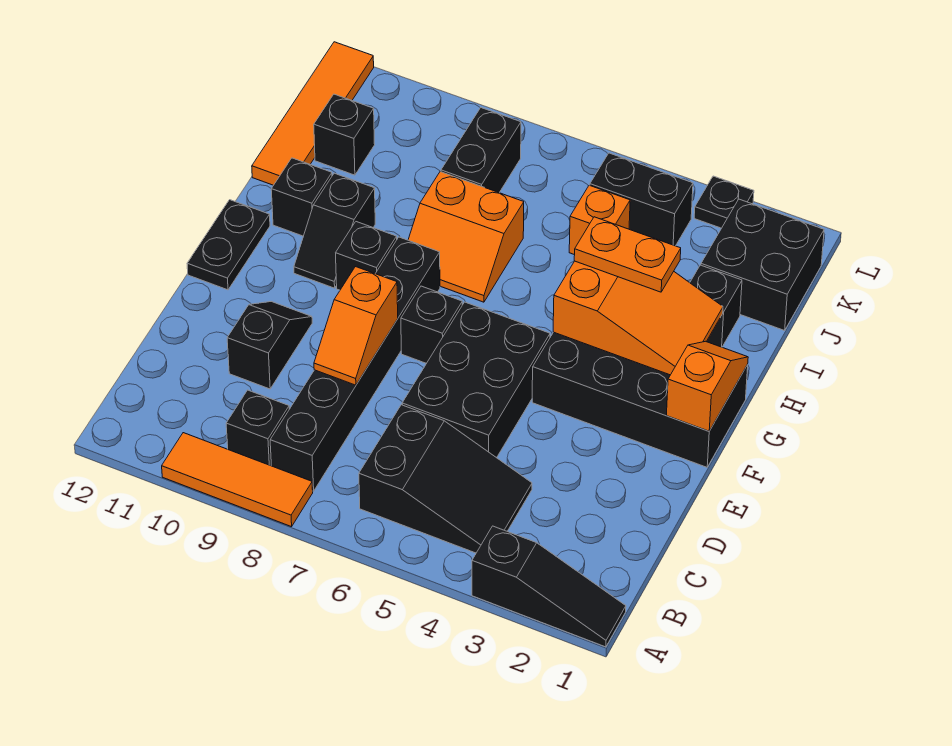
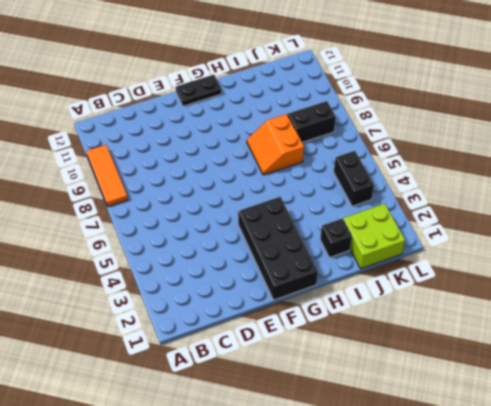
lime 2x2 brick [343,204,405,269] -> black 2x2 brick [701,199,824,330]
none -> black 1x3 slope [472,526,626,647]
none -> black 2x3 slope [359,405,532,553]
none -> black 1x6 brick [270,237,440,491]

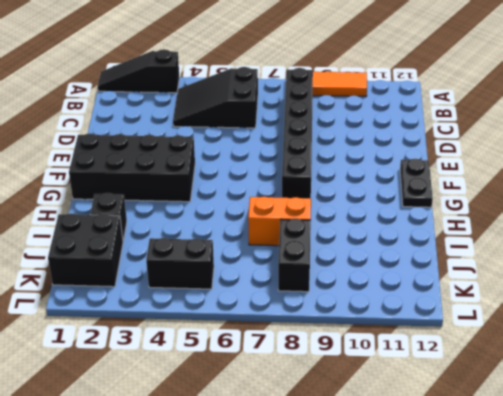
none -> black 1x1 brick [226,390,289,466]
none -> black 2x3 brick [402,302,550,458]
none -> black 1x2 slope [227,302,312,389]

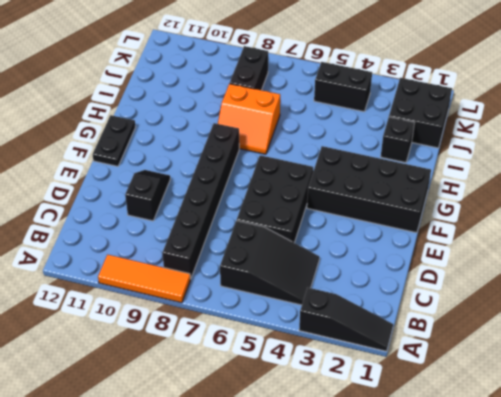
none -> black 1x1 brick [226,390,289,466]
none -> black 1x1 brick [401,286,462,363]
none -> black 1x1 brick [336,222,397,290]

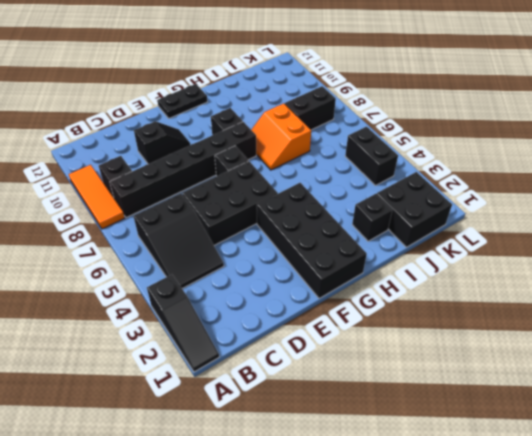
none -> black 1x2 slope [294,173,375,288]
none -> black 1x1 brick [271,158,332,236]
none -> orange 1x4 tile [252,42,374,185]

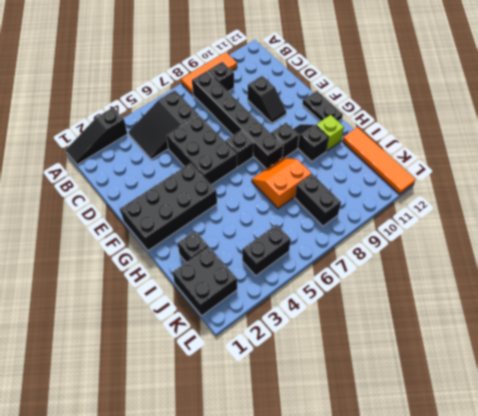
lime 1x1 brick [316,115,344,151] -> black 1x1 brick [271,158,332,236]
none -> orange 1x1 brick [569,185,630,255]
none -> black 1x1 brick [314,94,375,175]
none -> black 1x1 plate [694,176,754,228]

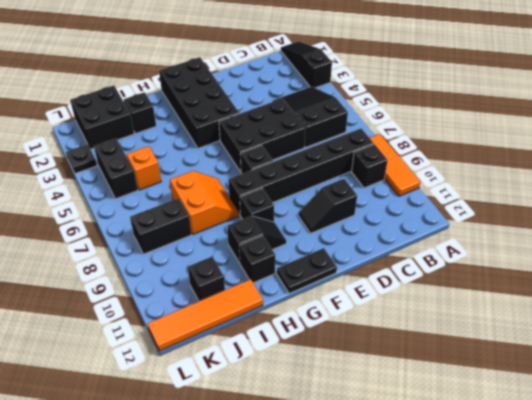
none -> orange 1x2 slope [314,267,398,385]
none -> orange 1x2 slope [667,341,748,431]
none -> orange 2x3 slope [553,261,723,375]

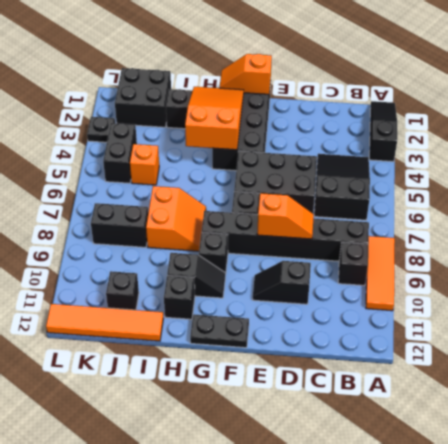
none -> orange 1x2 plate [574,217,681,292]

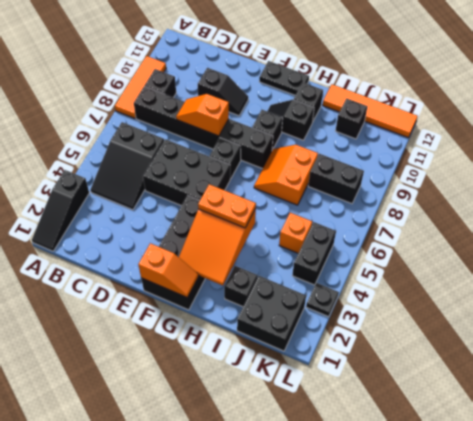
orange 1x2 plate [198,184,256,228] -> orange 1x2 plate turned to [574,217,681,292]

